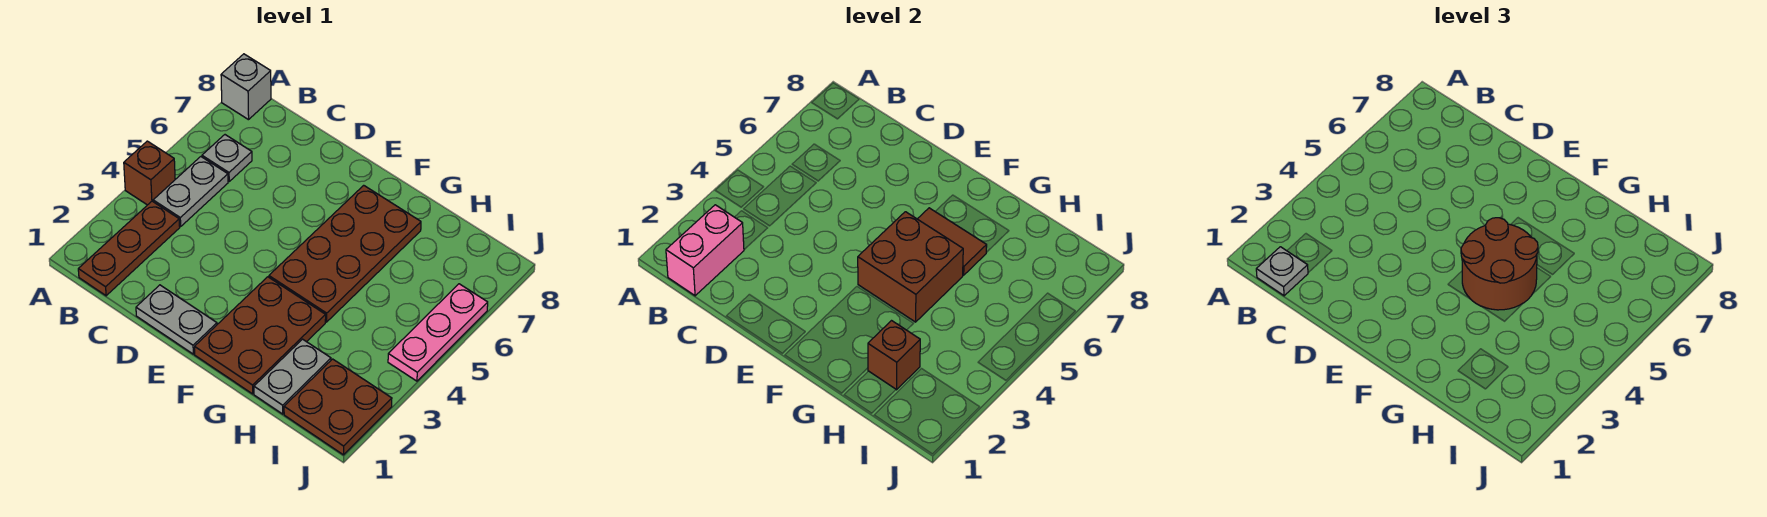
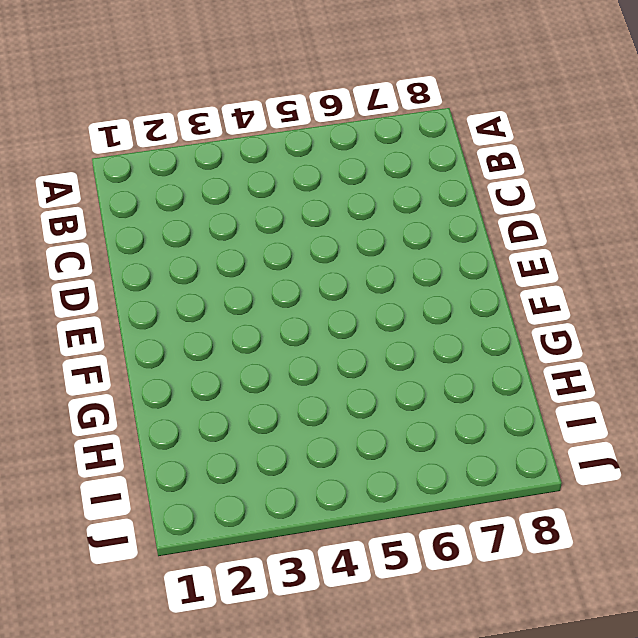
none -> brown 1x1 brick [124,141,175,205]
none -> grey 1x1 brick [221,54,271,120]
none -> brown 1x3 plate [78,201,180,296]

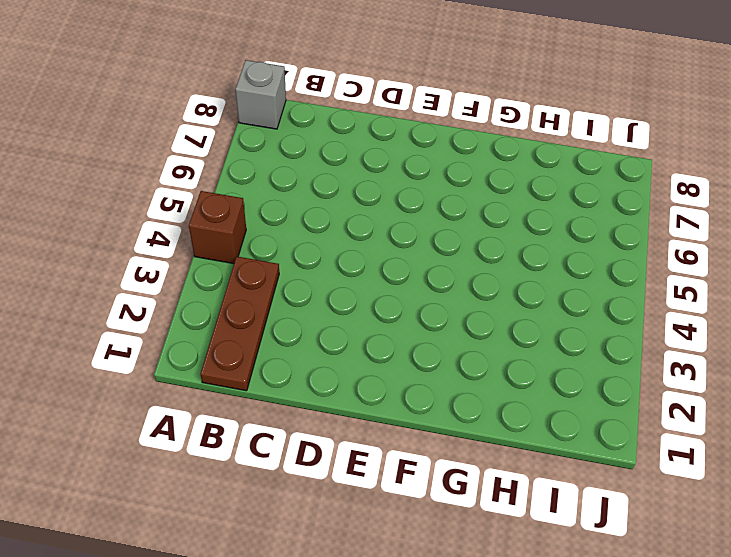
none -> grey 1x2 plate [153,157,228,226]
none -> grey 1x1 plate [202,135,252,181]
none -> grey 1x2 plate [136,285,217,354]

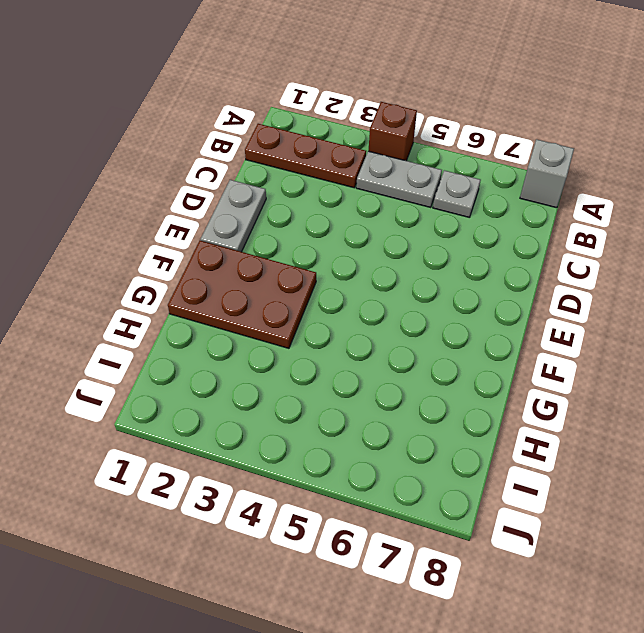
none -> brown 2x4 plate [269,185,421,322]
none -> grey 1x2 plate [254,339,331,414]
none -> brown 2x2 plate [284,359,392,455]

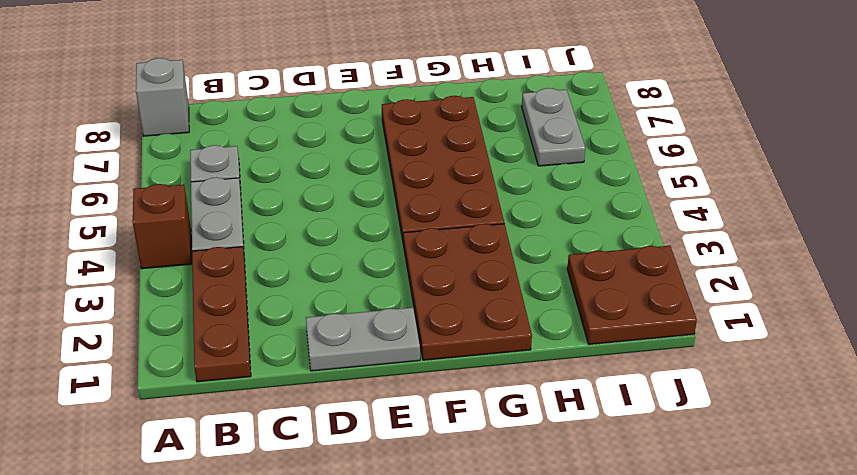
grey 1x2 plate [522,88,585,166] -> grey 1x2 plate moved to [254,339,331,414]
none -> pink 1x3 plate [388,284,488,381]
none -> pink 1x2 brick [666,205,744,296]
none -> brown 2x2 brick [858,212,963,322]

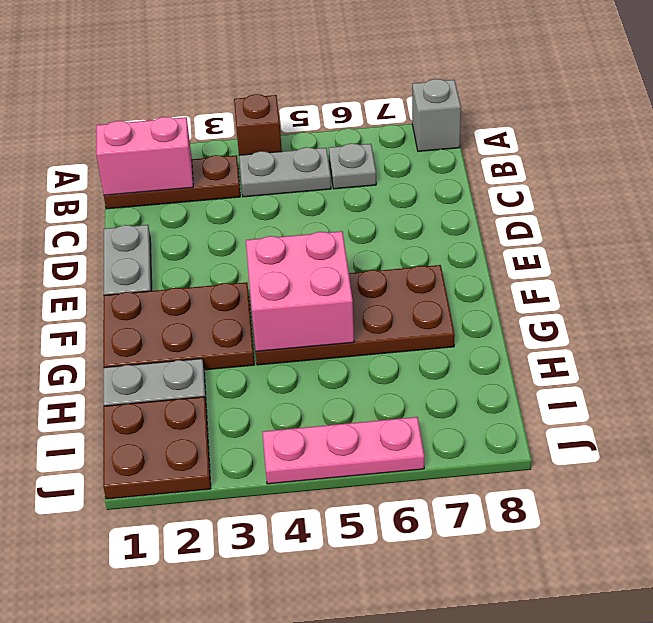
pink 2x2 brick [246,231,354,351] -> brown 2x2 brick [858,212,963,322]
none -> brown 1x2 tile [918,208,987,275]
none -> brown 1x1 brick [868,321,920,390]
none -> grey 1x1 plate [1256,247,1308,296]

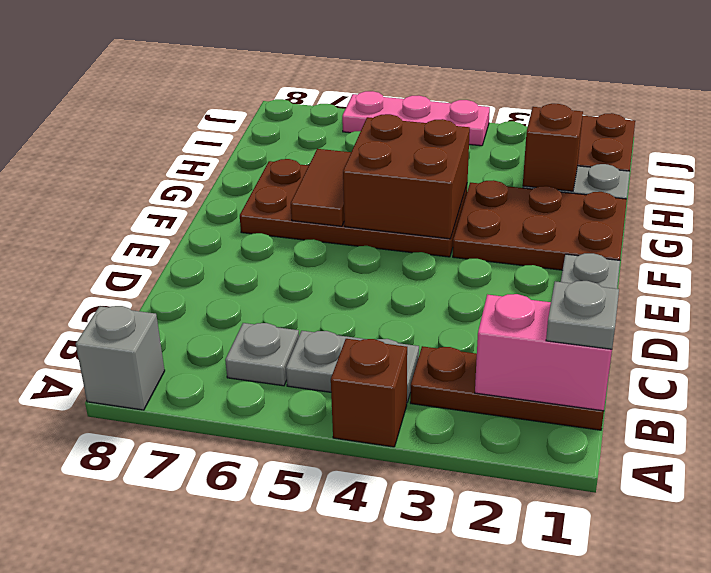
none -> brown 2x2 round brick [1461,218,1538,310]

